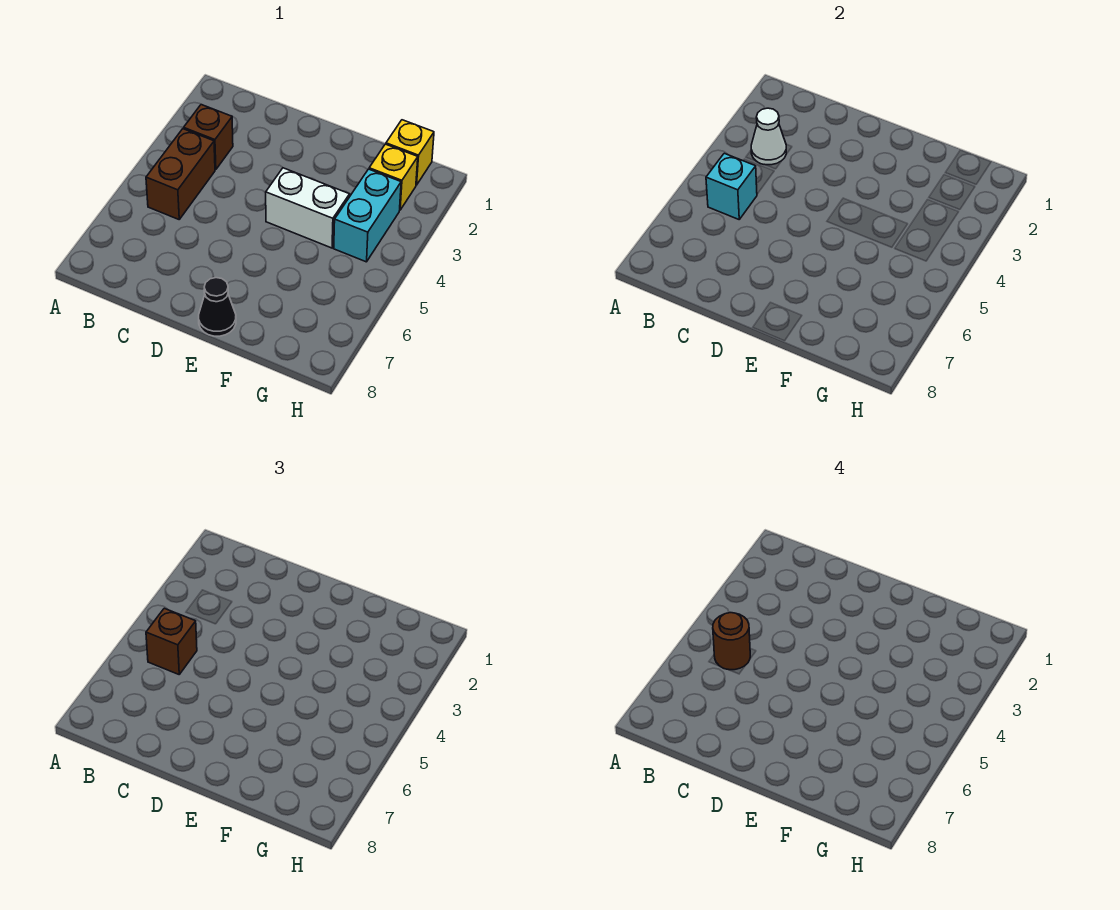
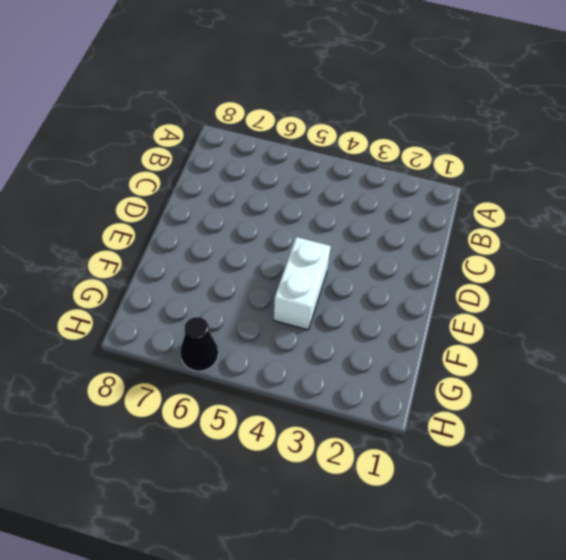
black 1x1 cone [180,317,218,371] -> black 1x1 cone moved to [199,278,236,336]
none -> brown 1x1 brick [184,105,233,170]
none -> brown 1x2 brick [146,129,215,219]

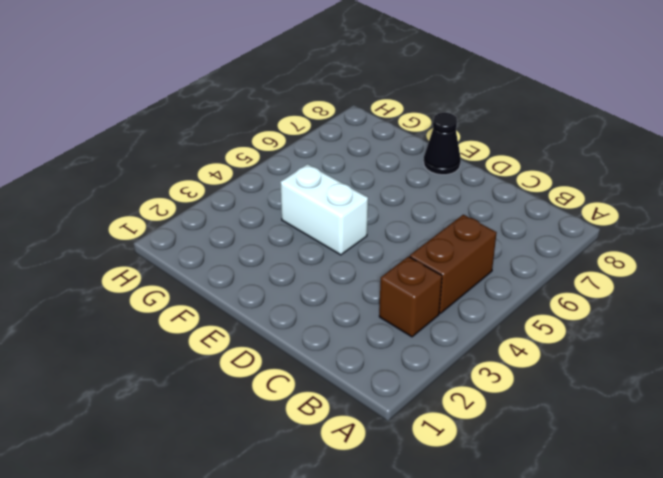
none -> yellow 1x1 brick [386,120,434,185]
none -> yellow 1x1 brick [369,144,418,210]

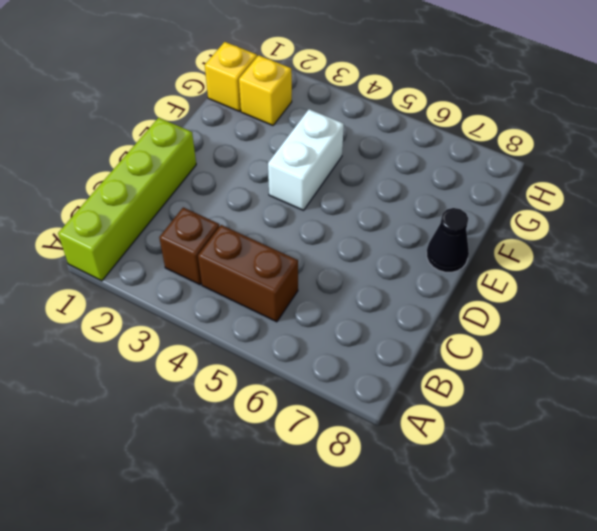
lime 1x4 brick [58,118,196,281] -> none
none -> cyan 1x2 brick [334,169,401,262]
none -> white 1x1 cone [751,108,786,165]

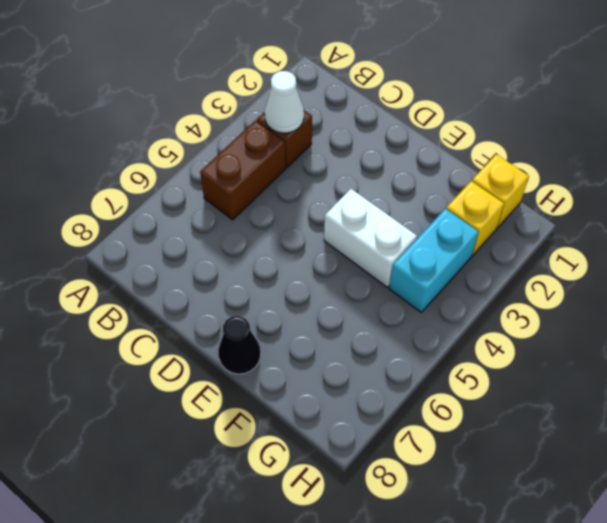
none -> cyan 1x1 brick [706,153,757,219]
none -> brown 1x1 brick [146,608,197,674]

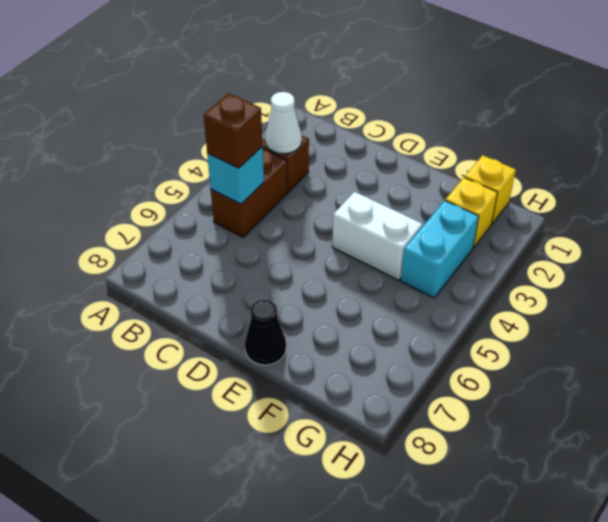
none -> brown 1x1 round brick [713,613,750,670]

